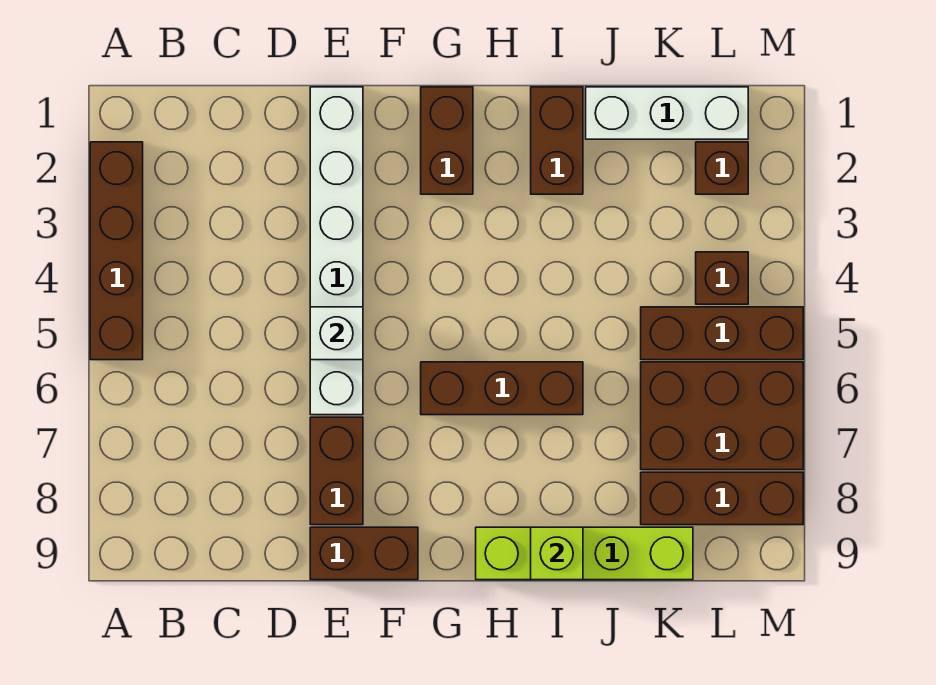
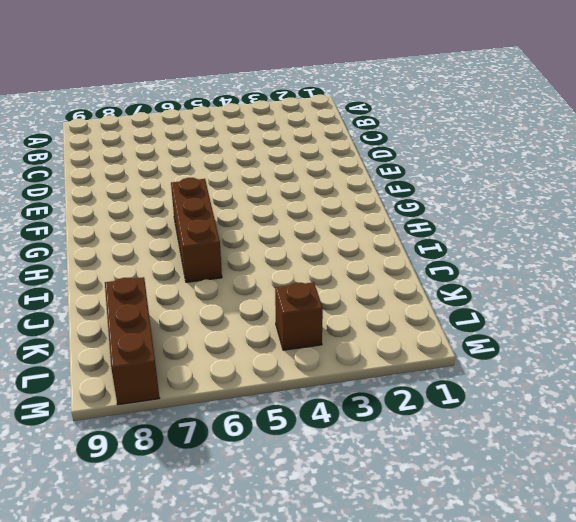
none -> brown 1x4 brick [90,142,143,360]
none -> white 1x6 brick [310,87,363,415]
none -> brown 1x2 brick [310,417,363,525]

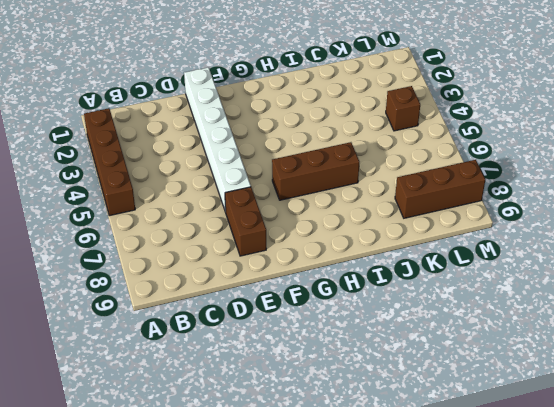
none -> brown 1x2 brick [310,527,418,580]
none -> brown 1x2 brick [421,87,473,194]
none -> lime 1x4 brick [476,527,693,580]

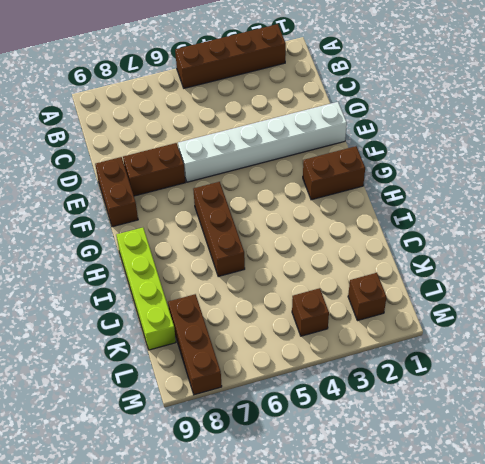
none -> brown 1x2 brick [531,87,583,194]
none -> white 1x3 brick [586,87,748,139]
none -> brown 1x3 brick [641,307,803,360]

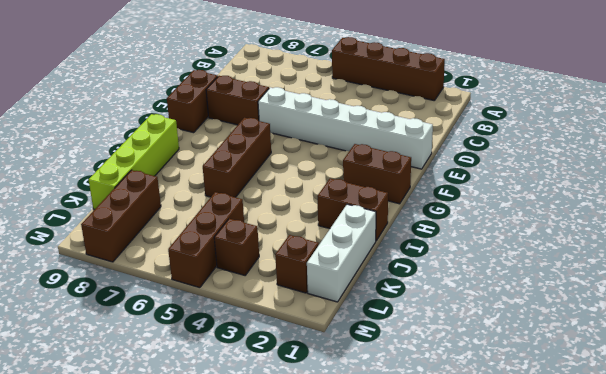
none -> brown 2x3 brick [641,362,803,470]
none -> white 1x1 brick [310,307,363,360]
none -> lime 1x1 brick [531,527,583,580]

